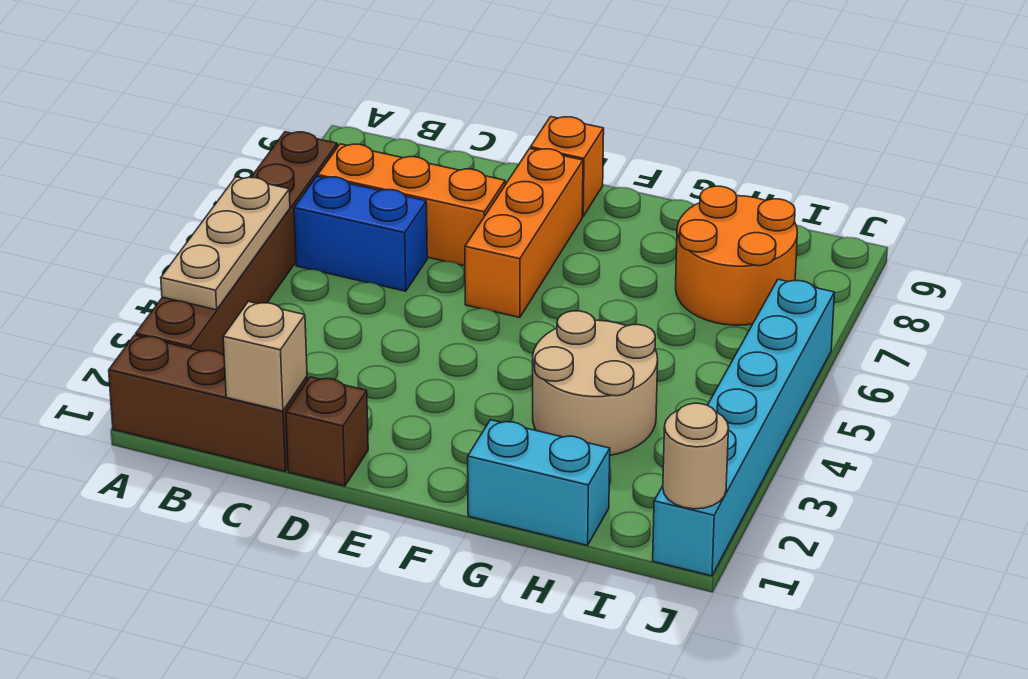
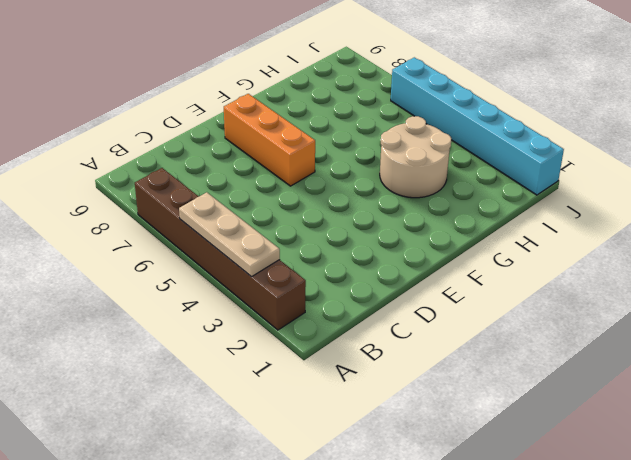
none -> brown 1x3 brick [109,335,307,471]
none -> blue 1x2 brick [294,176,427,291]
none -> orange 1x3 brick [318,144,505,266]

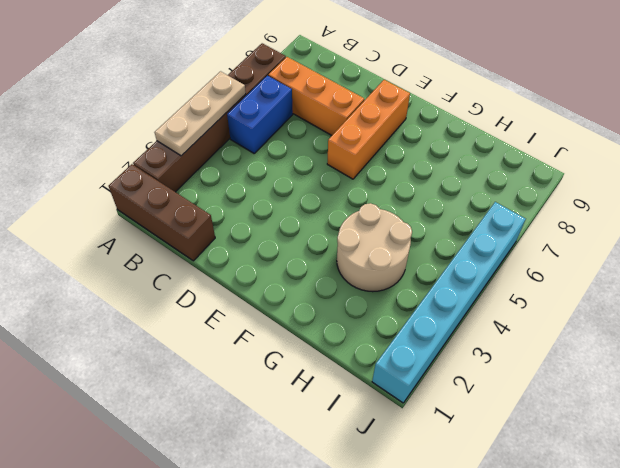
blue 1x2 brick [227,76,293,153] -> blue 1x2 brick turned to [294,176,427,291]
none -> brown 1x1 brick [286,377,368,486]
none -> orange 1x1 brick [530,117,604,216]
none -> cyan 1x2 brick [468,420,610,545]

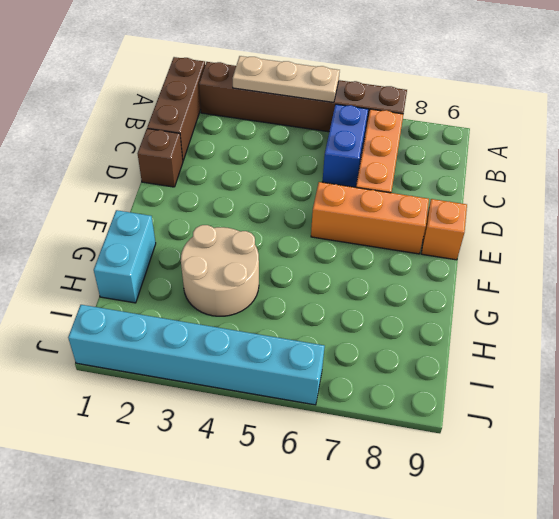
none -> orange 2x2 round brick [676,186,797,325]
none -> tan 1x1 brick [223,302,307,411]
none -> tan 1x1 round brick [663,403,729,509]

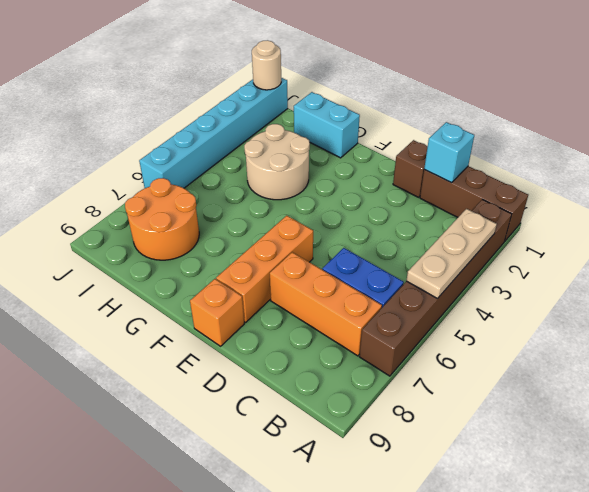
cyan 1x1 brick [424,122,474,183] -> tan 1x1 brick [223,302,307,411]

